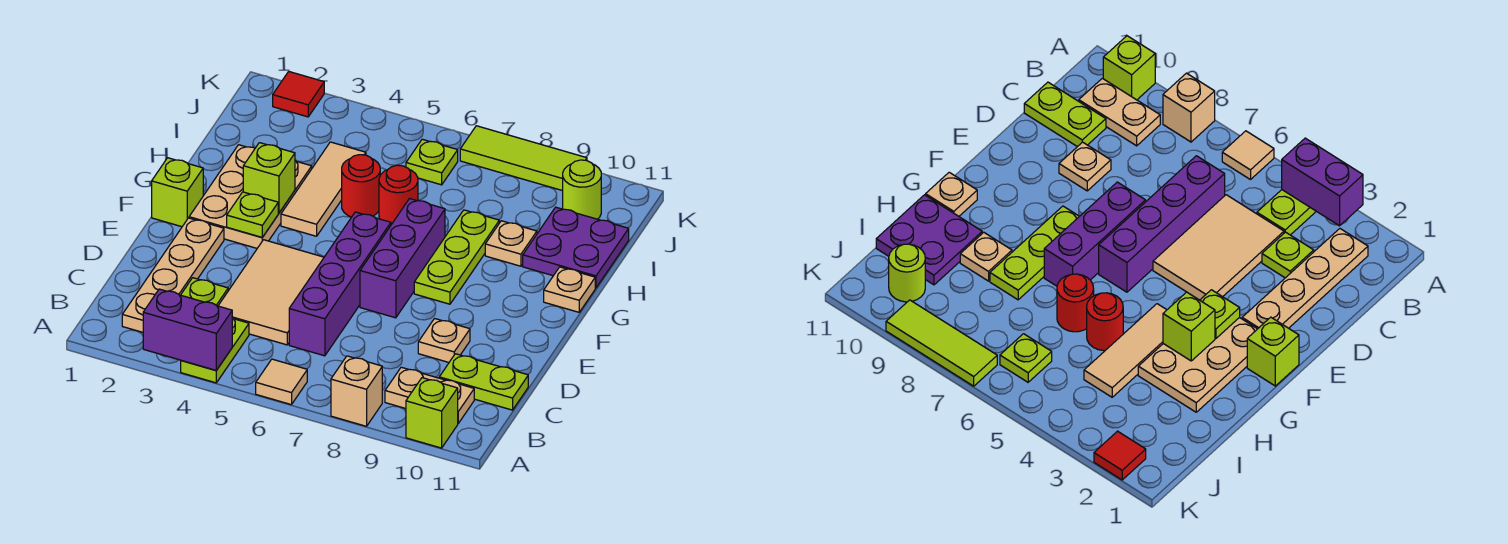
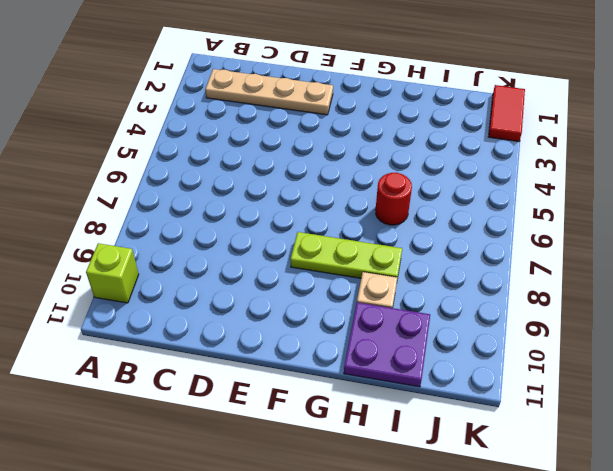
red 1x2 tile [489,85,525,142] -> red 1x1 tile [273,72,324,117]
none -> lime 1x2 plate [181,318,249,383]
none -> tan 1x1 tile [256,359,307,405]
none -> tan 1x1 brick [331,356,382,426]

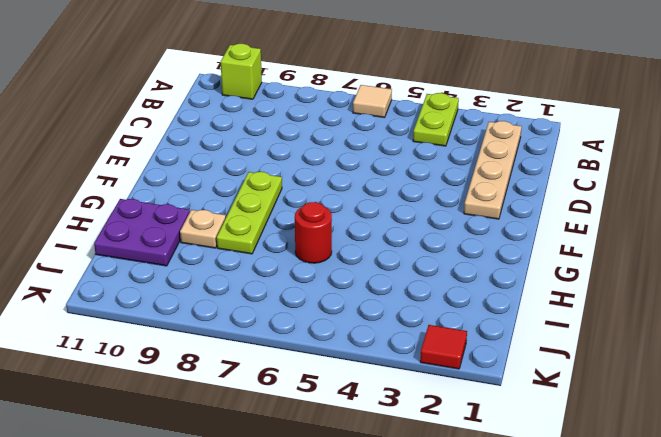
none -> tan 1x1 brick [331,356,382,426]
none -> tan 1x2 plate [385,367,474,423]
none -> lime 1x1 plate [181,278,228,306]

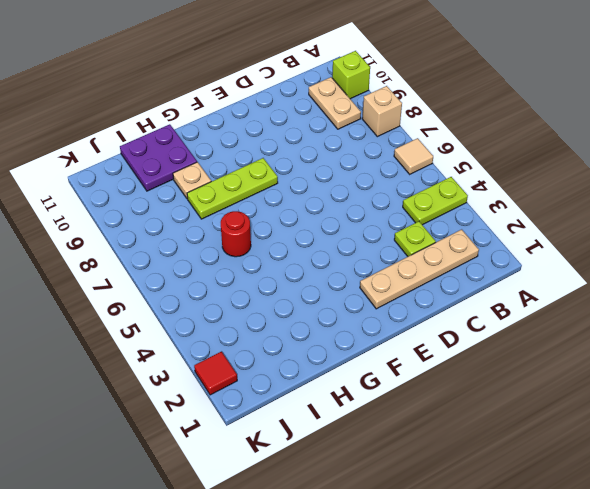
none -> tan 2x3 tile [218,240,324,345]
none -> purple 1x4 brick [289,212,391,356]
none -> lime 1x2 plate [439,354,528,410]

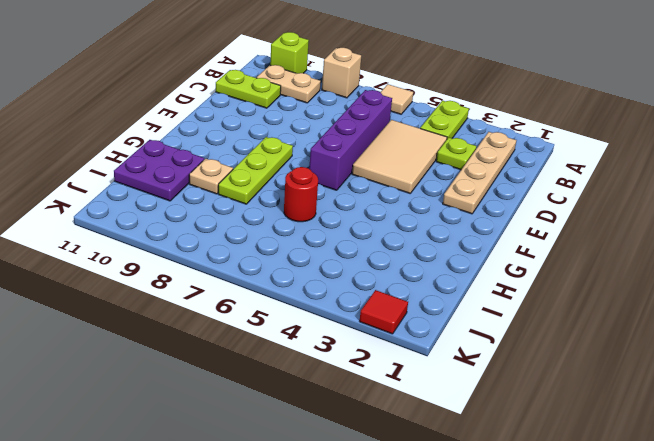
none -> tan 1x1 plate [418,319,470,362]
none -> purple 1x3 brick [360,199,445,318]
none -> lime 1x1 brick [152,158,203,227]

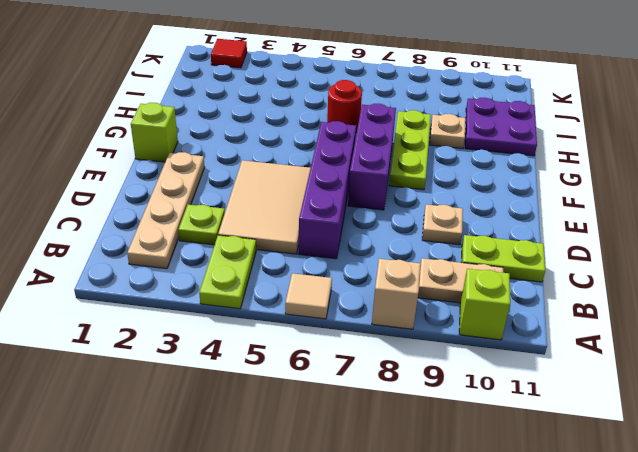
none -> tan 2x3 plate [189,145,312,248]
none -> tan 1x3 tile [281,142,366,236]
none -> tan 1x1 plate [544,267,595,312]

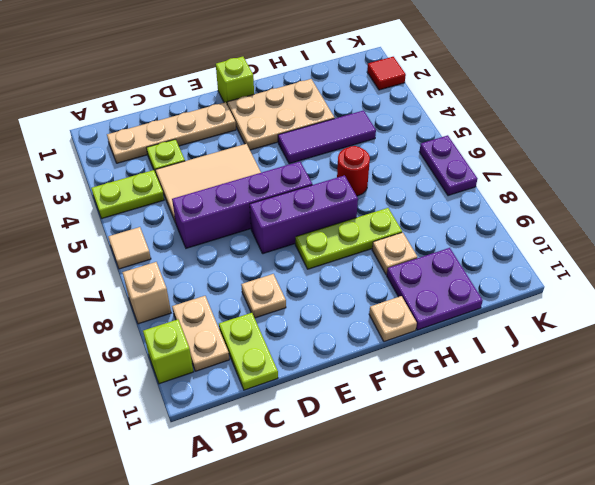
purple 1x3 tile [278,111,376,164] -> tan 1x3 tile [281,142,366,236]
purple 1x2 plate [419,135,477,196] -> lime 1x3 tile [460,126,587,191]
none -> red 1x1 round brick [342,155,380,217]
none -> lime 1x1 plate [406,139,458,185]
none -> lime 1x1 round brick [563,160,601,219]

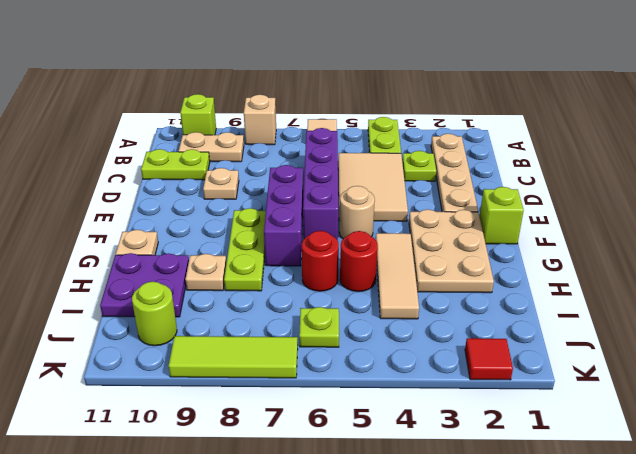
tan 1x1 round brick [339,186,375,239] -> none
none -> purple 1x2 brick [143,289,232,370]
none -> lime 1x1 plate [227,192,278,237]
none -> lime 1x1 brick [243,143,295,213]

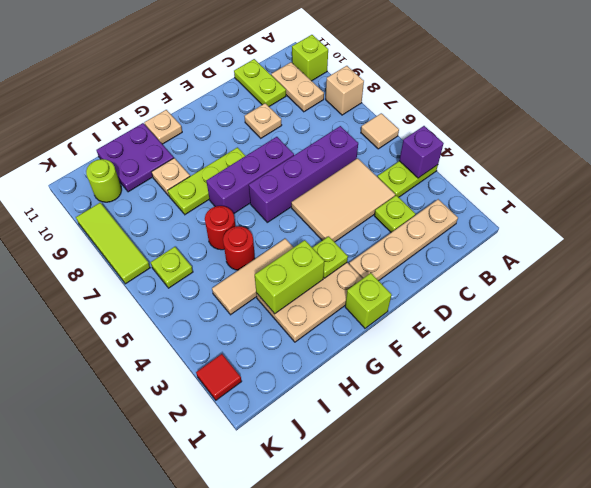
purple 1x1 brick [399,126,444,178] -> purple 1x2 brick [143,289,232,370]
lime 1x2 brick [255,240,324,314] -> lime 1x1 brick [243,143,295,213]

